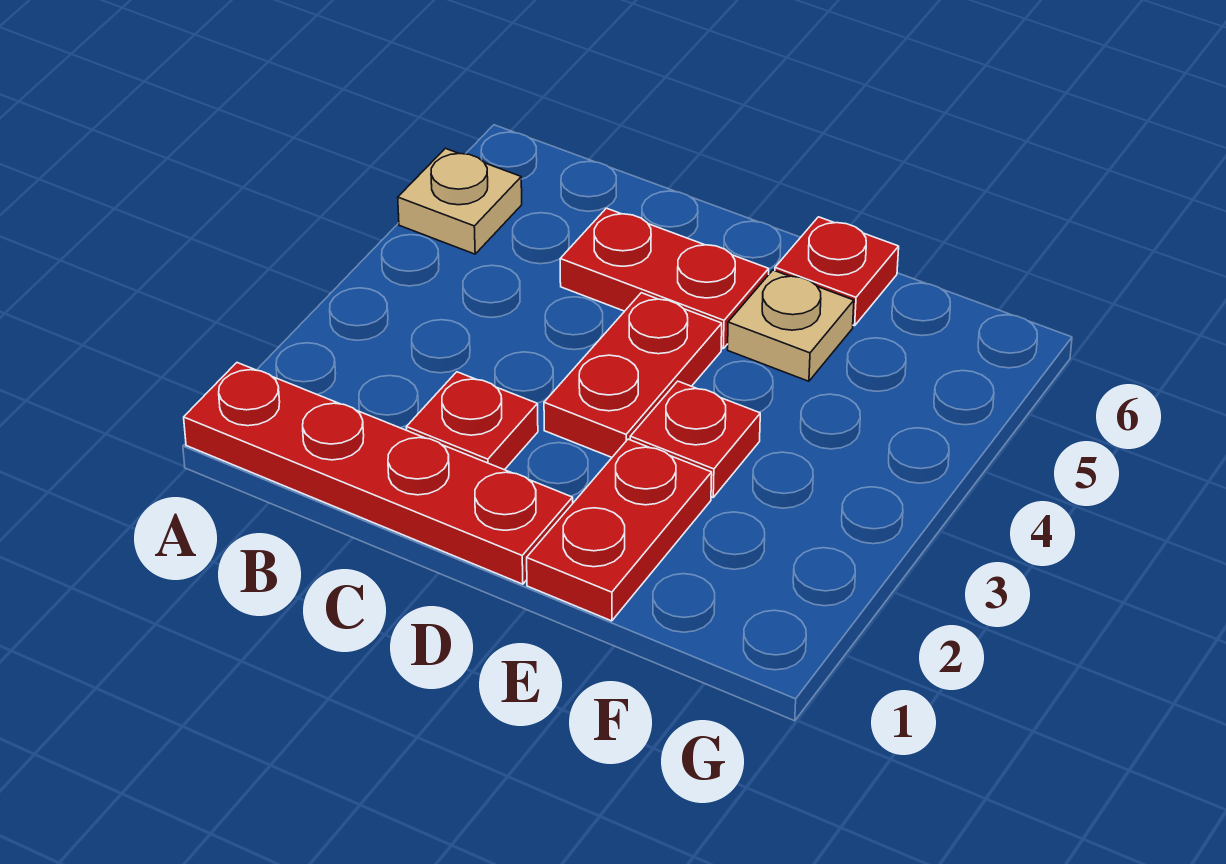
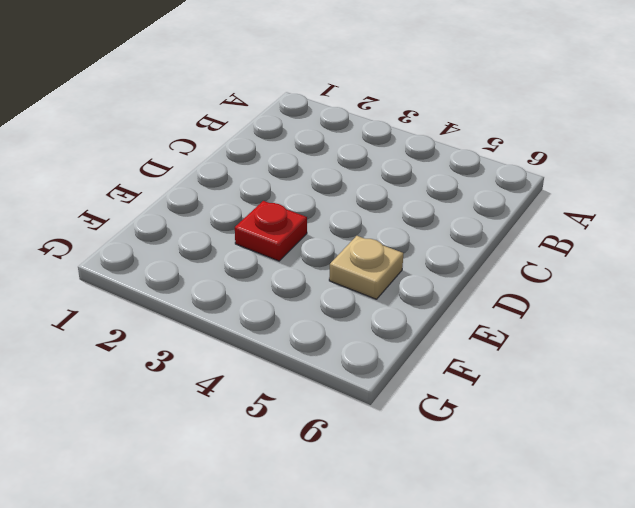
none -> red 1x4 plate [184,363,573,584]
none -> tan 1x1 plate [398,148,522,254]

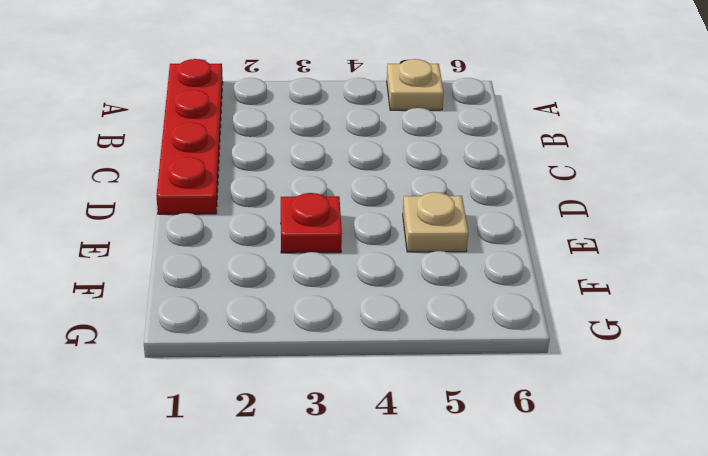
none -> red 1x1 plate [406,372,538,470]
none -> red 1x2 plate [560,208,769,349]

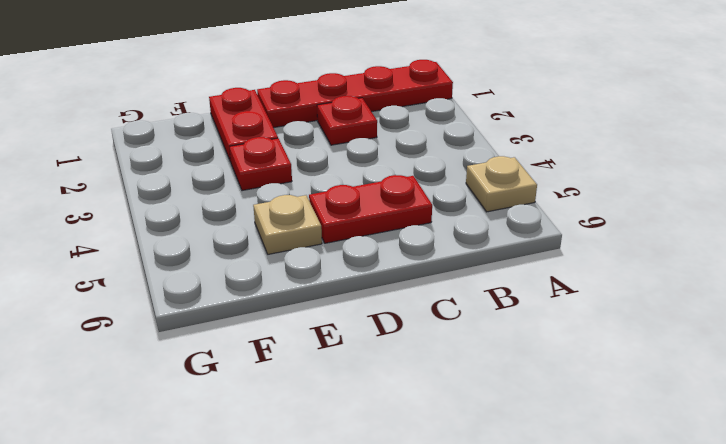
none -> red 1x2 plate [544,293,722,457]
none -> red 1x1 plate [775,217,899,326]

